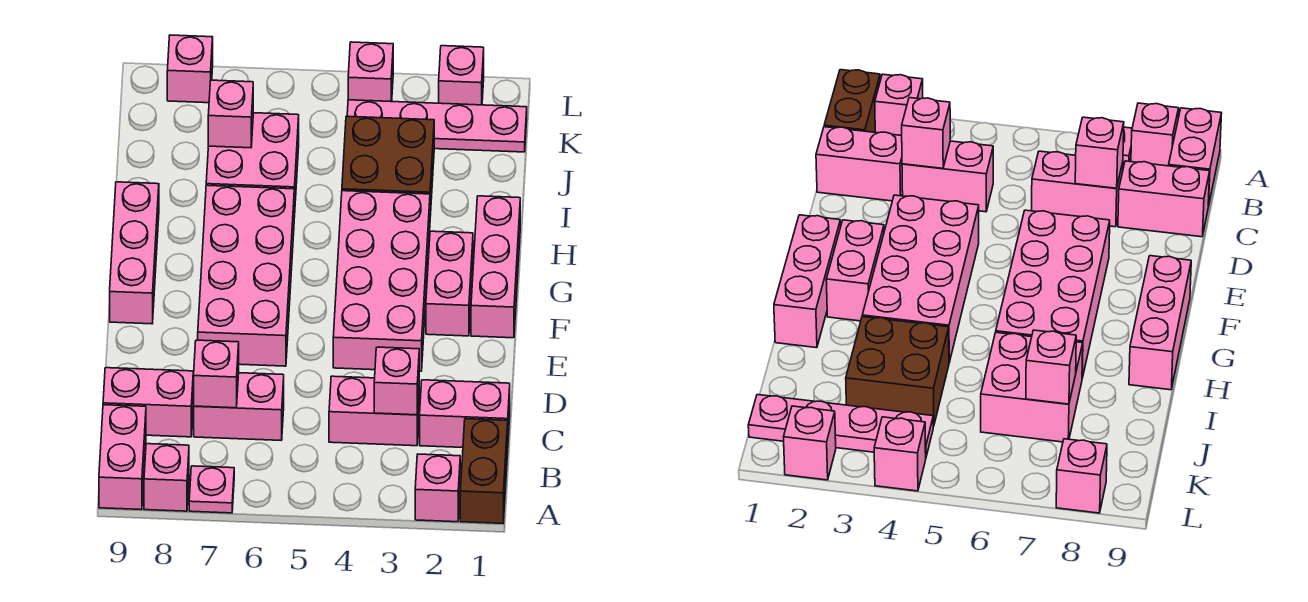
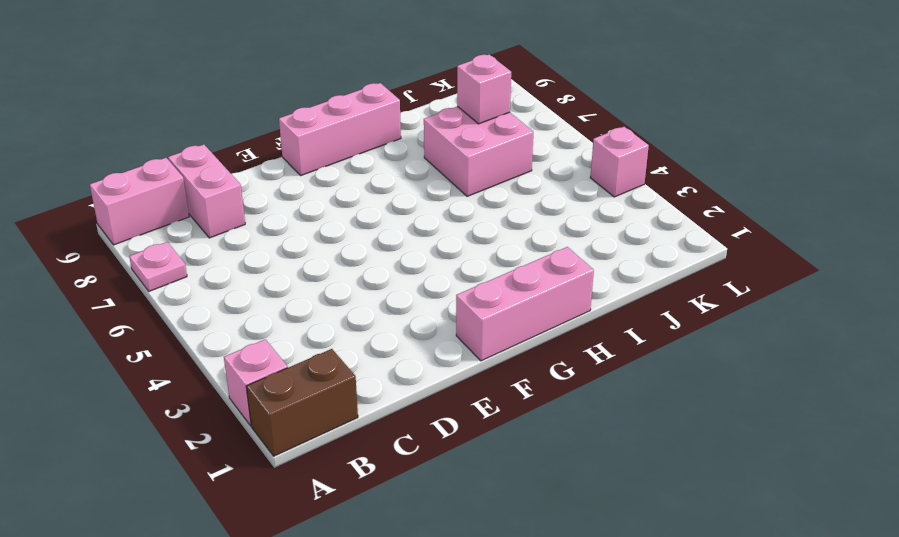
none -> pink 1x1 brick [144,444,189,511]
none -> pink 1x2 brick [420,380,510,448]
none -> pink 1x2 brick [329,376,419,446]

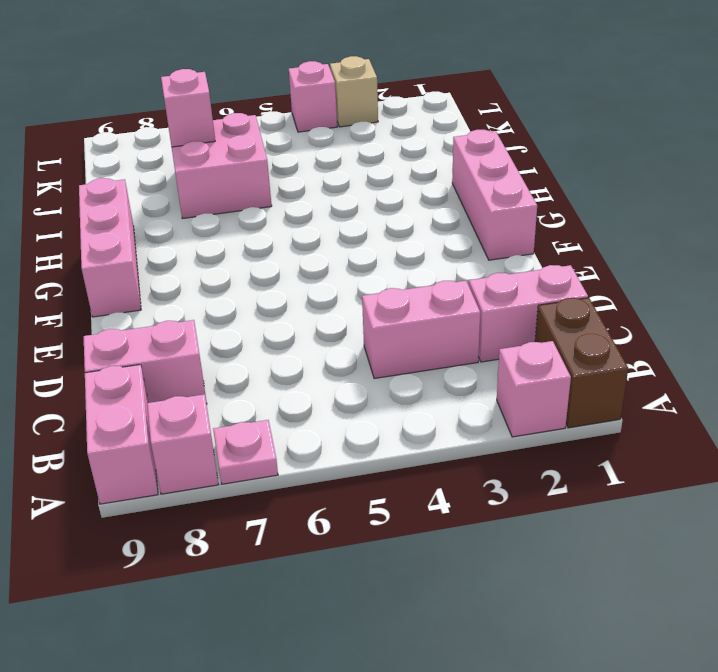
tan 1x1 brick [330,56,378,127] -> none
none -> pink 1x2 brick [194,373,284,440]
none -> pink 2x4 brick [333,191,430,371]
none -> pink 2x4 brick [198,185,294,366]

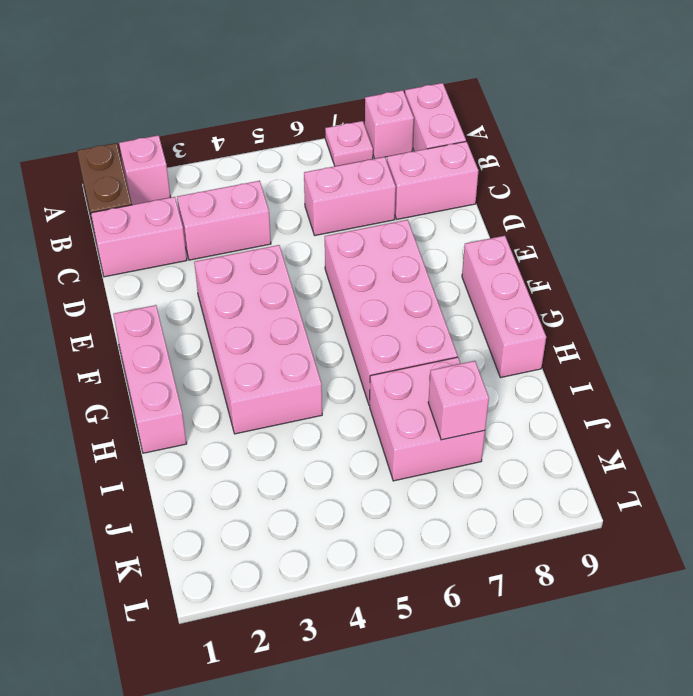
none -> pink 1x2 brick [426,231,473,336]
none -> brown 2x2 brick [342,116,434,216]
none -> pink 1x4 plate [347,100,527,152]

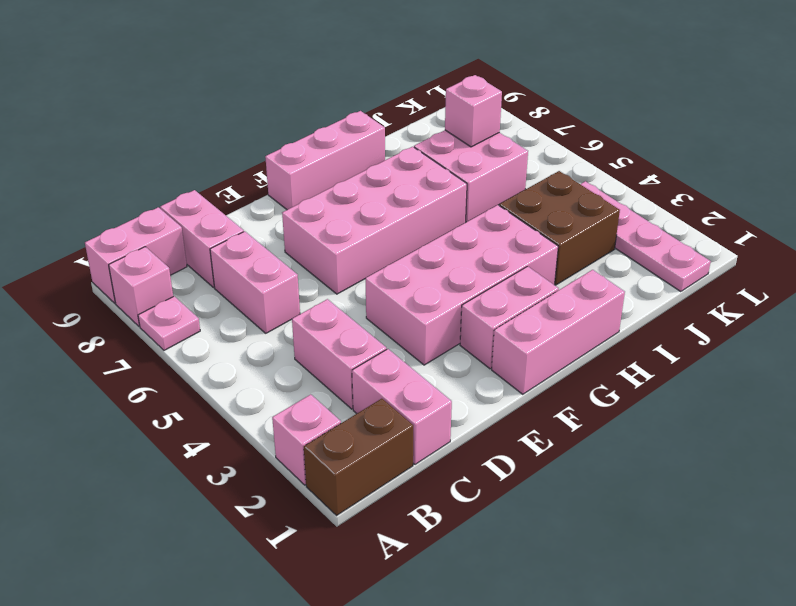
none -> pink 1x1 brick [439,46,484,105]
none -> pink 1x1 brick [348,42,393,102]
none -> pink 1x1 brick [167,35,213,103]

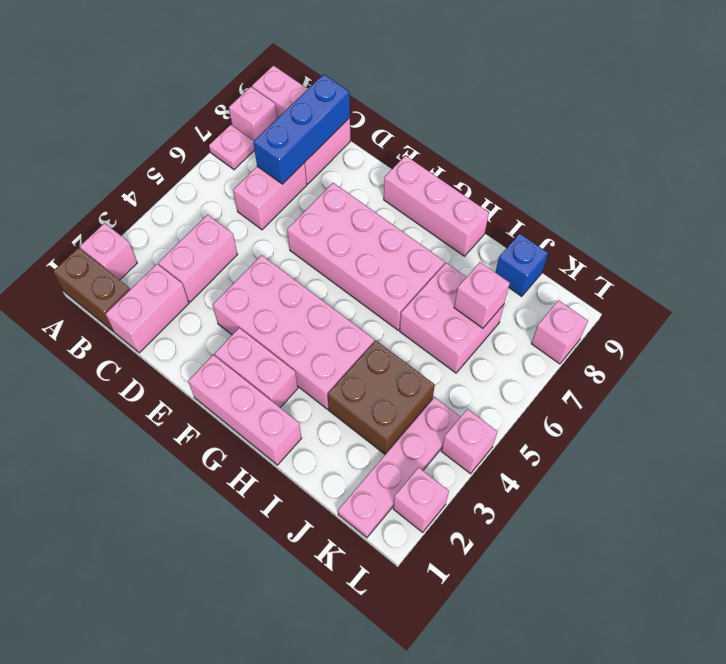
blue 1x3 brick [253,74,350,184] -> pink 1x1 brick [194,340,239,408]
blue 1x1 brick [495,234,548,297] -> none
none -> pink 1x1 brick [374,347,419,415]

